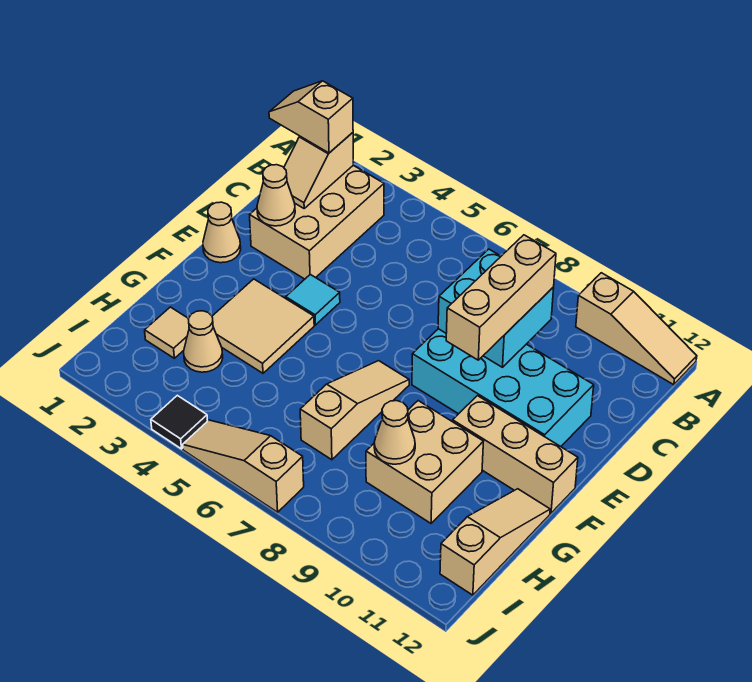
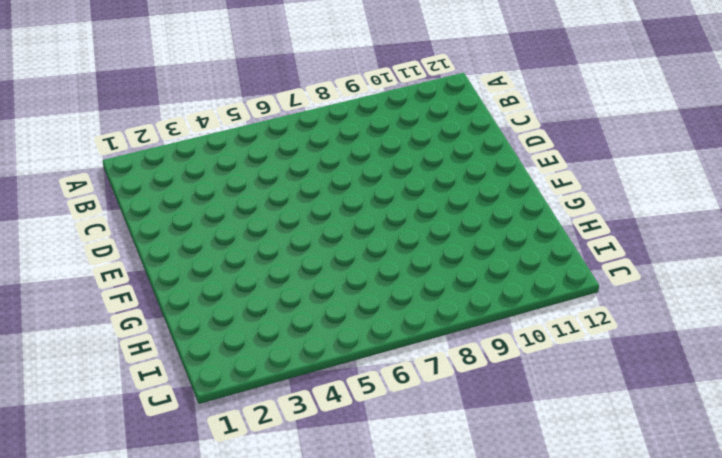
none -> tan 1x3 slope [576,273,697,385]
none -> tan 2x3 brick [250,165,384,279]
none -> cyan 2x4 brick [412,329,594,447]

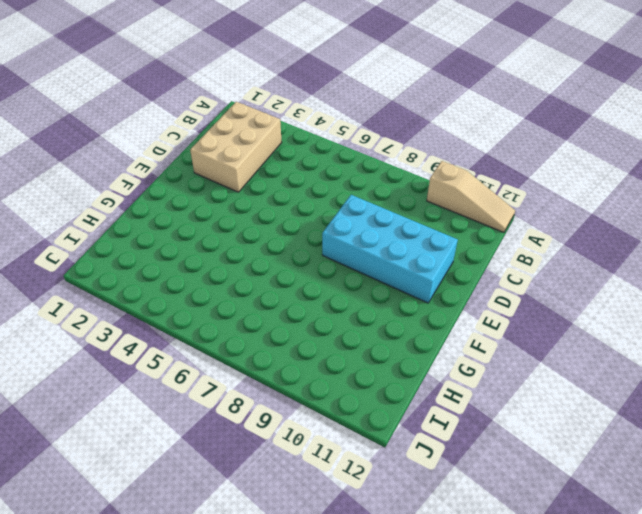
none -> tan 1x1 cone [203,202,241,263]
none -> cyan 1x1 tile [286,274,340,325]
none -> tan 2x2 tile [212,279,314,373]

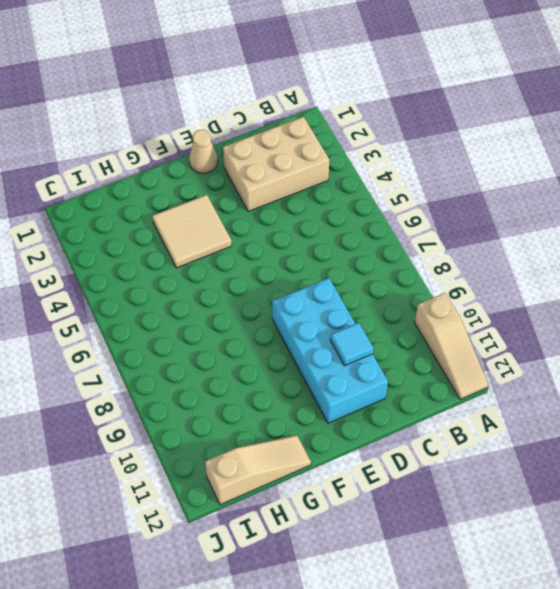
cyan 1x1 tile [330,323,373,366] -> cyan 1x1 tile moved to [286,274,340,325]
none -> tan 1x3 slope [300,361,409,460]
none -> tan 1x3 brick [453,396,578,513]
none -> tan 2x2 brick [366,401,484,523]

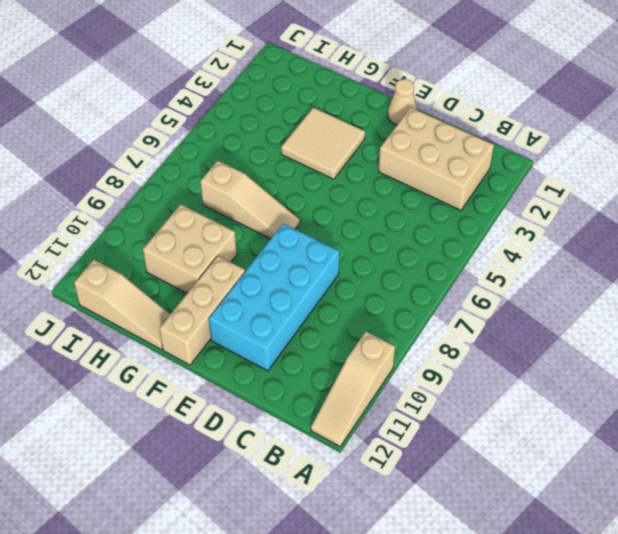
none -> cyan 1x1 tile [286,274,340,325]
none -> tan 1x1 tile [145,307,189,358]
none -> tan 1x1 cone [184,311,223,372]

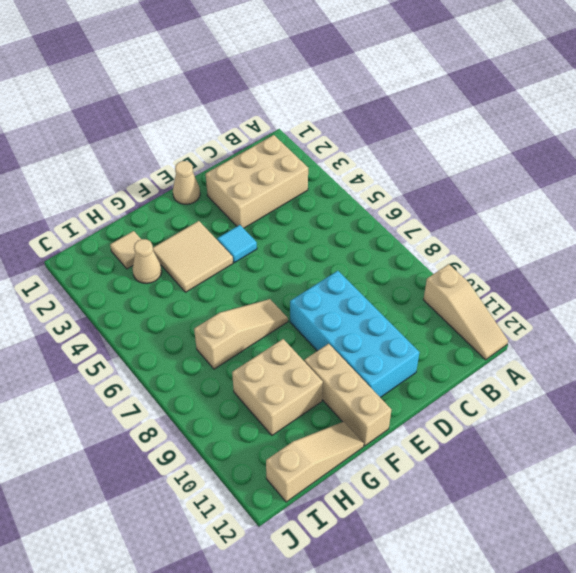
none -> black 1x1 tile [151,395,208,449]
none -> tan 1x3 slope [183,420,304,512]
none -> tan 1x2 slope [284,133,353,208]

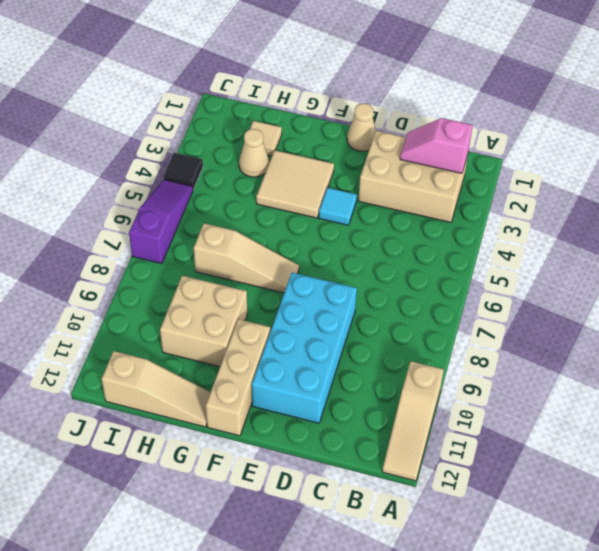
pink 1x2 slope [400,118,473,173] -> tan 1x2 slope [284,133,353,208]
purple 1x3 slope [129,180,193,264] -> tan 1x3 slope [183,420,304,512]
none -> cyan 2x2 brick [438,249,554,367]
none -> tan 1x1 cone [257,165,295,226]
none -> tan 1x1 cone [374,401,415,464]

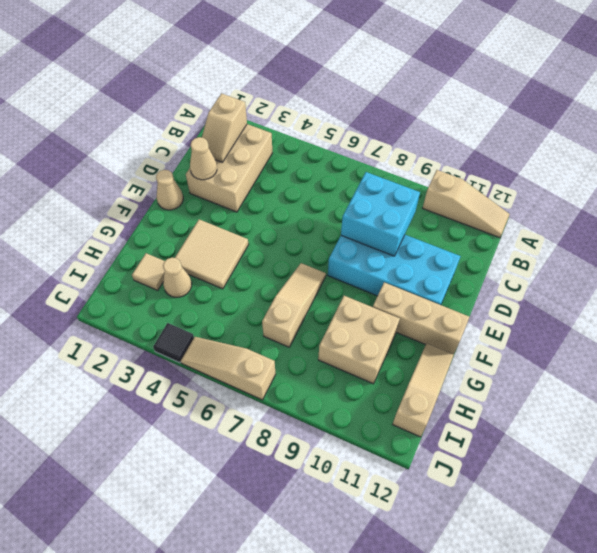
none -> cyan 1x1 tile [286,274,340,325]
none -> tan 1x1 cone [374,401,415,464]
none -> tan 1x2 slope [269,81,353,153]

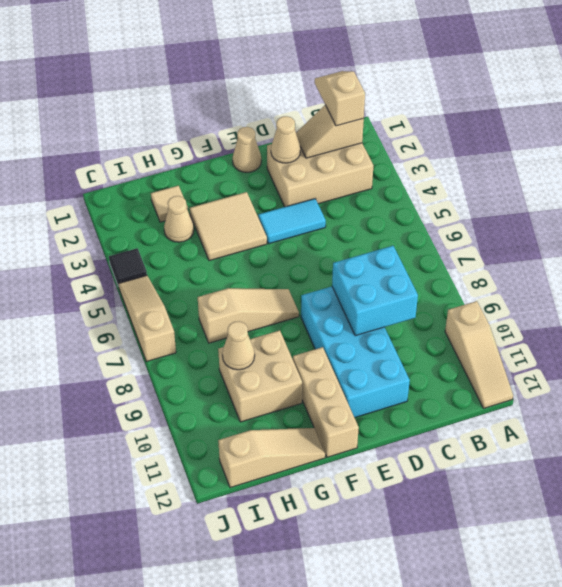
cyan 1x2 tile [258,199,326,244] -> cyan 1x1 tile [286,274,340,325]
none -> tan 1x3 brick [446,235,556,360]

